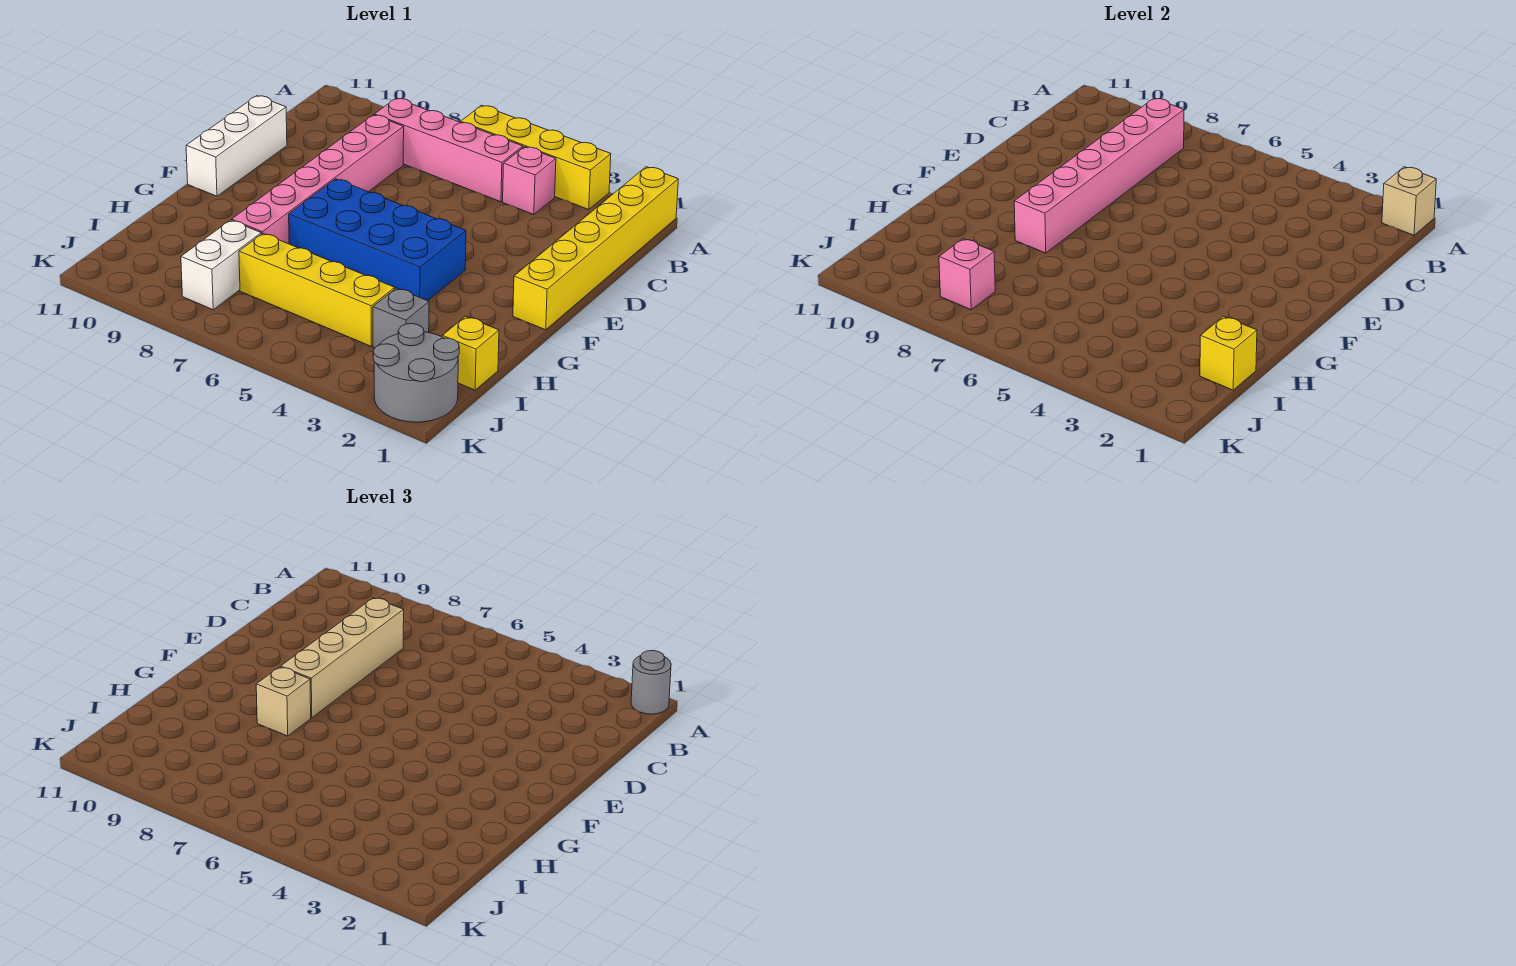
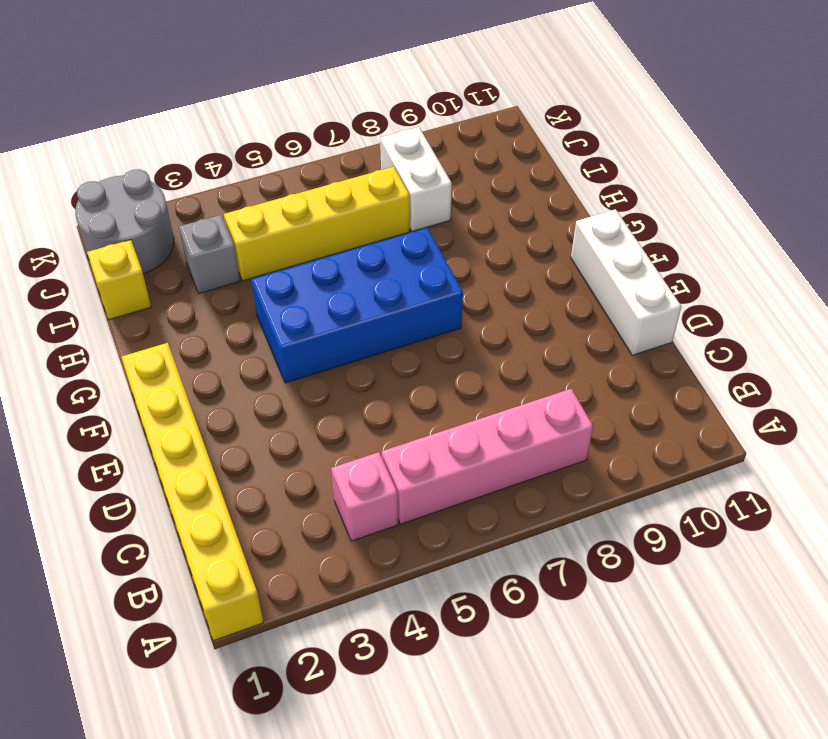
none -> yellow 1x4 brick [461,105,611,209]
none -> pink 1x6 brick [232,115,404,244]
none -> tan 1x1 brick [1382,167,1436,235]

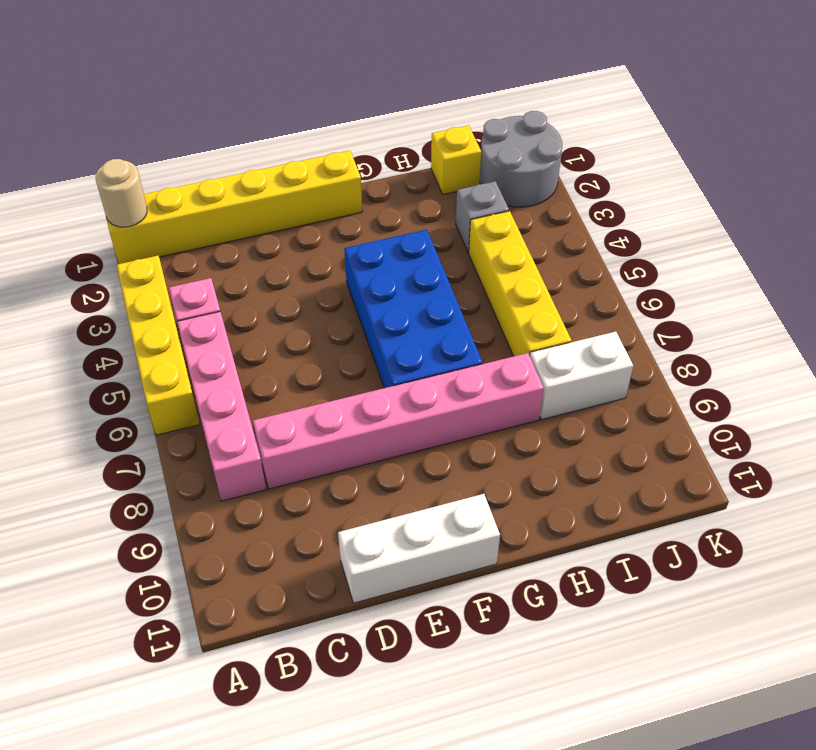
tan 1x1 round brick [96,159,147,227] -> tan 1x1 brick [1382,167,1436,235]
none -> pink 1x6 brick [1014,98,1184,253]
none -> yellow 1x1 brick [1200,316,1257,390]
none -> pink 1x1 brick [939,239,995,310]

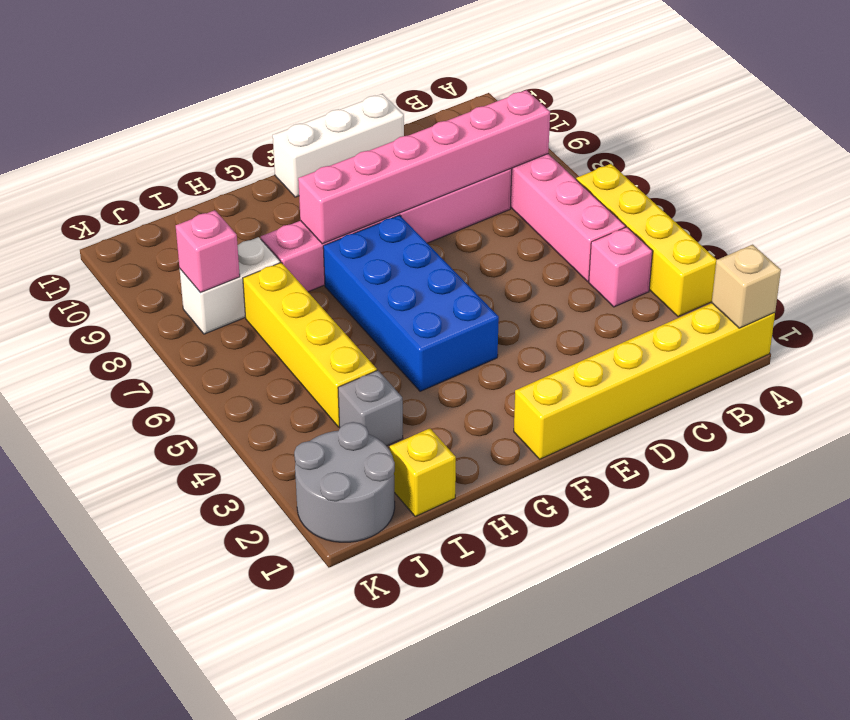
none -> yellow 1x1 brick [1200,316,1257,390]
none -> grey 1x1 round brick [631,651,671,714]
none -> tan 1x4 brick [281,598,404,718]

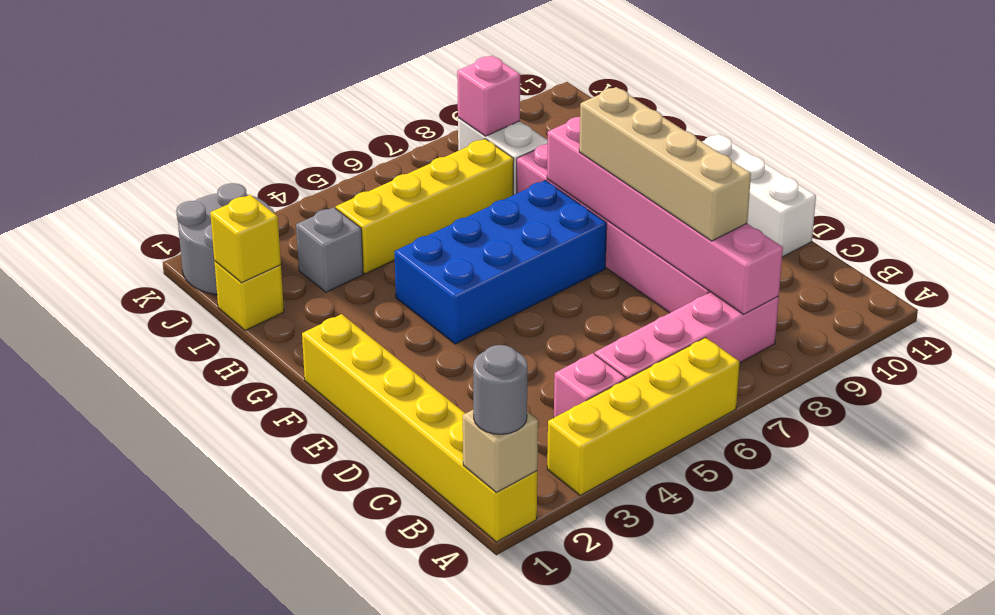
none -> tan 1x1 brick [256,667,311,736]

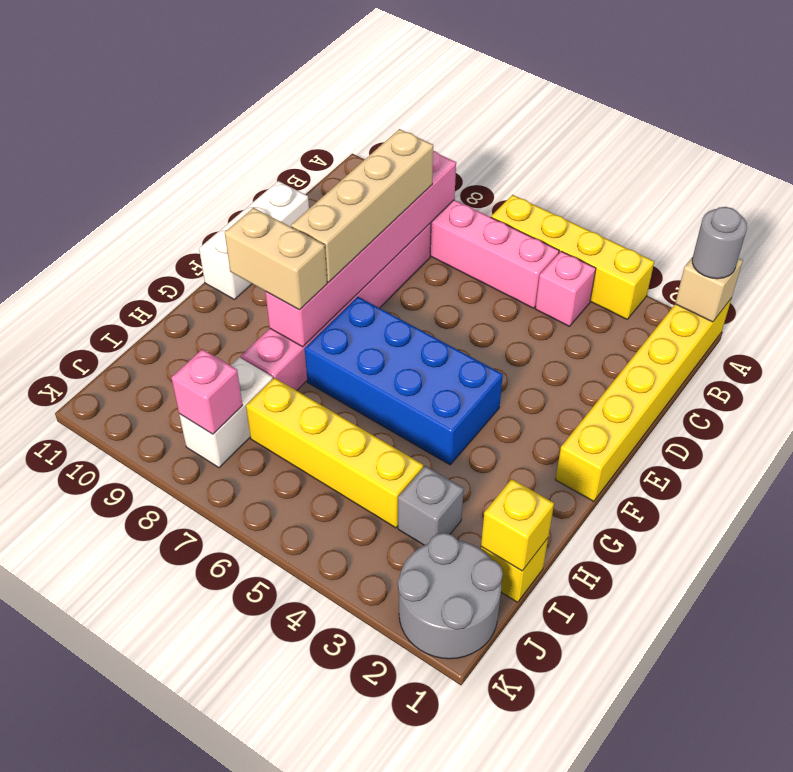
tan 1x2 brick [225,208,327,310] -> tan 1x1 brick [256,667,311,736]

